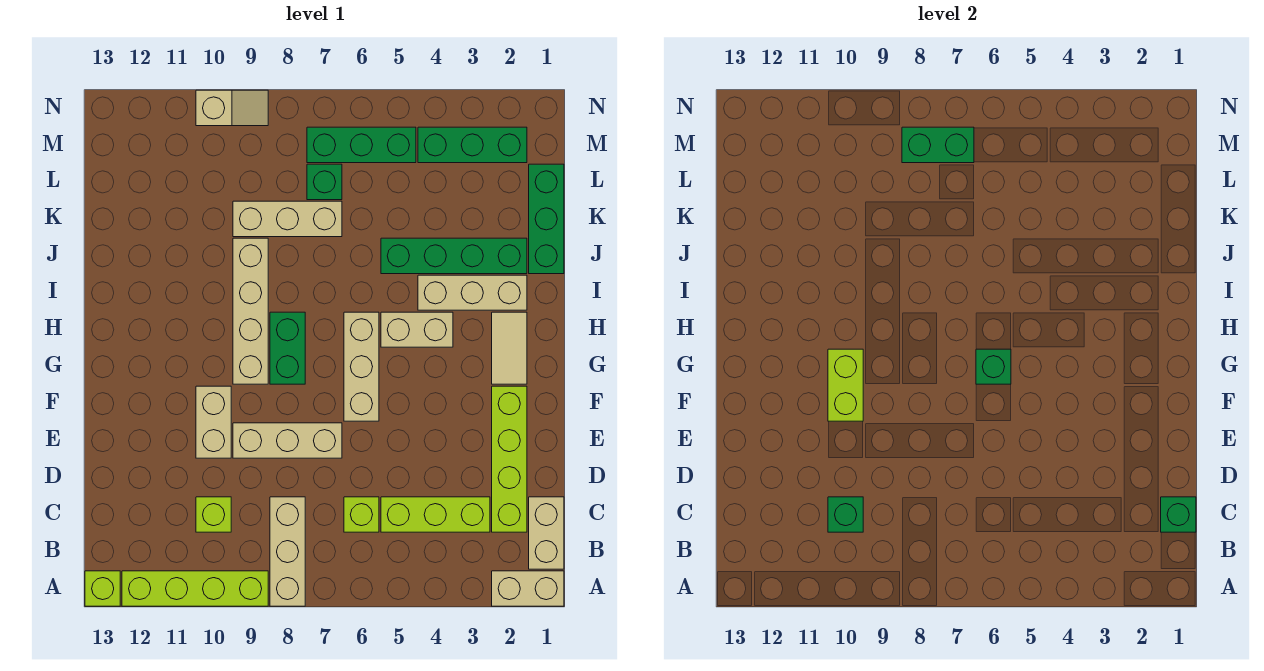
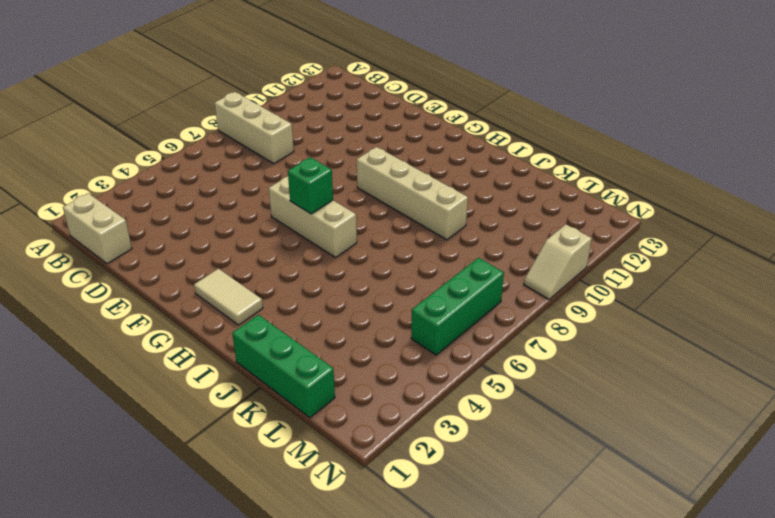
none -> tan 1x2 brick [492,571,564,606]
none -> lime 1x4 brick [122,571,268,606]
none -> lime 1x1 brick [85,571,120,606]

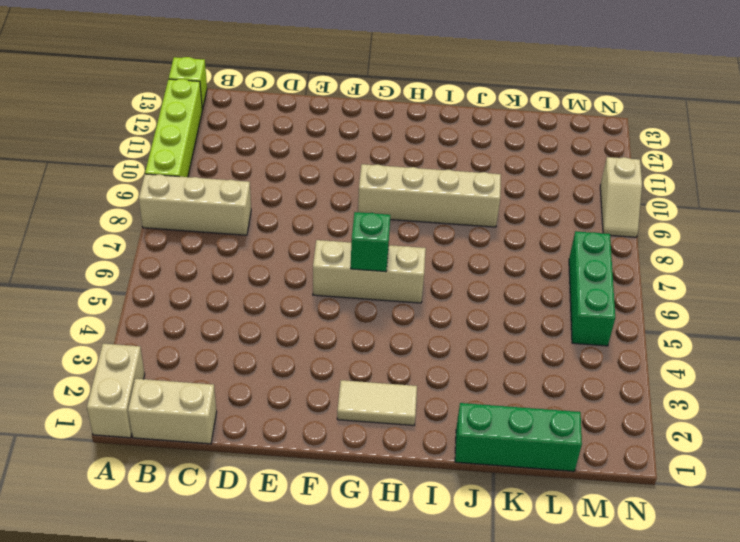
none -> lime 1x4 brick [492,386,527,532]
none -> lime 1x3 brick [381,497,490,532]
none -> lime 1x1 brick [344,497,379,532]

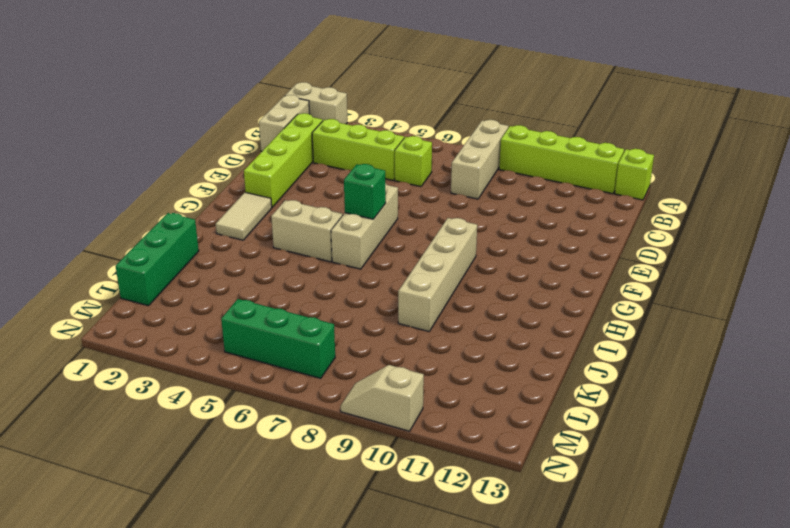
none -> lime 1x1 brick [196,497,231,532]
none -> tan 1x3 brick [233,423,342,458]
none -> tan 1x2 brick [196,386,231,458]

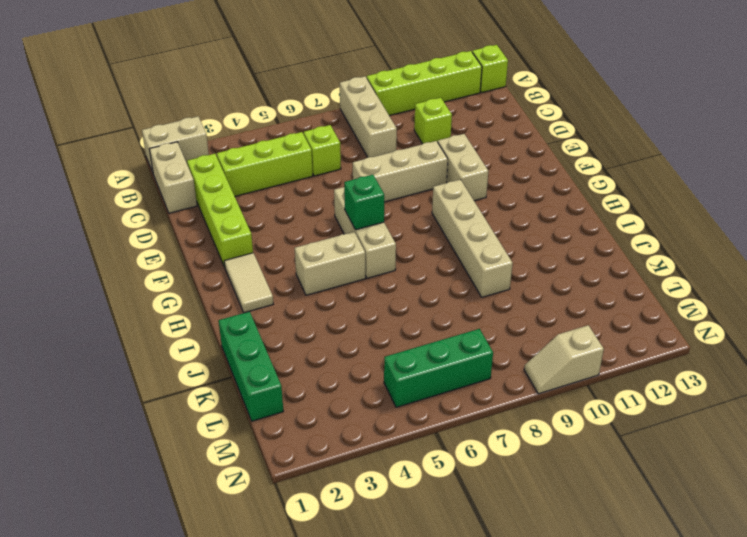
none -> green 1x2 brick [270,312,305,384]
none -> tan 1x3 brick [418,275,527,310]
none -> green 1x4 brick [381,238,527,274]

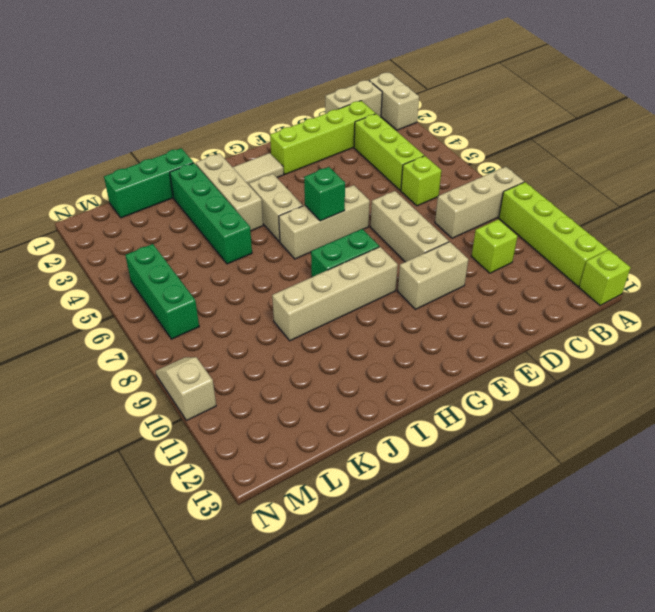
none -> tan 1x3 brick [233,201,342,237]
none -> green 1x1 brick [307,164,342,200]
none -> green 1x3 brick [418,127,527,163]

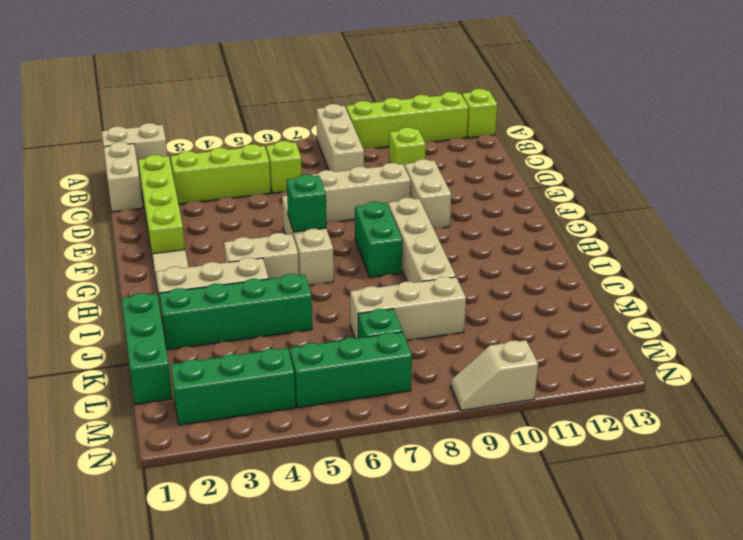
none -> green 1x1 brick [1161,497,1196,532]
none -> green 1x1 brick [828,497,863,532]
none -> lime 1x2 brick [828,349,863,421]

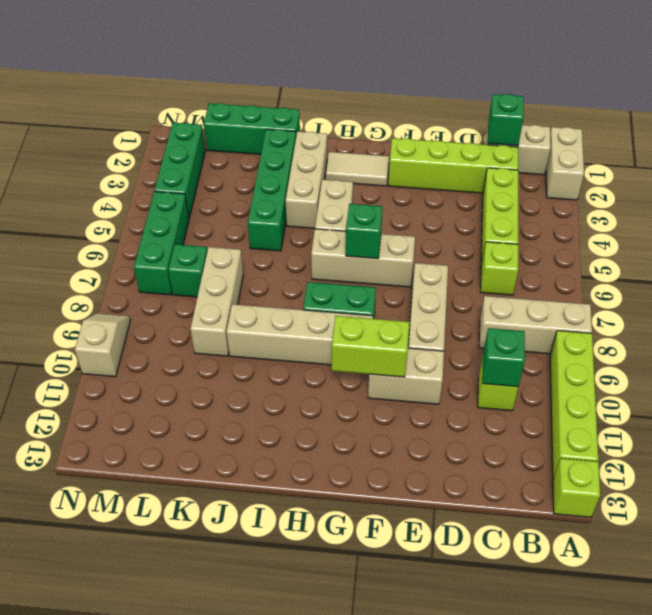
none -> green 1x2 brick [902,127,974,163]

